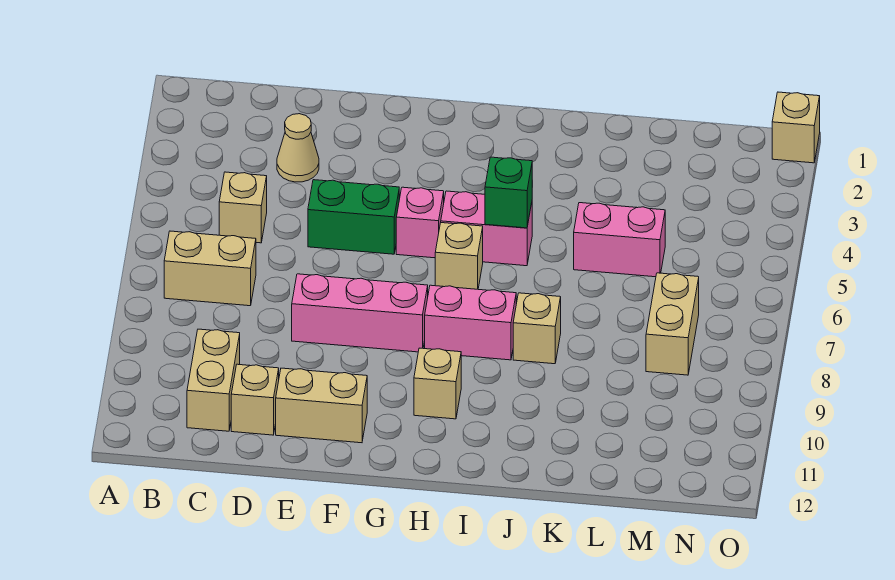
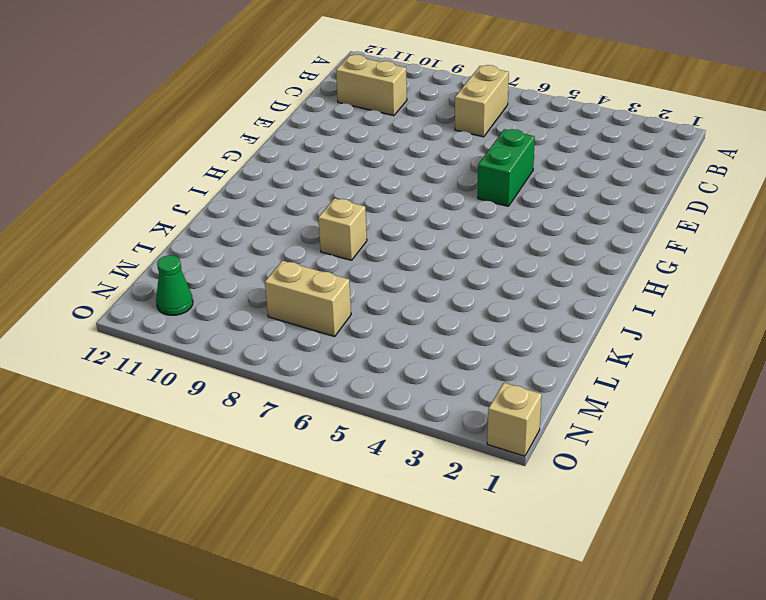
green 1x1 cone [156,255,193,315] -> none
none -> tan 1x1 brick [219,172,267,243]
none -> tan 1x1 cone [277,114,319,182]
none -> tan 1x1 brick [231,364,279,435]

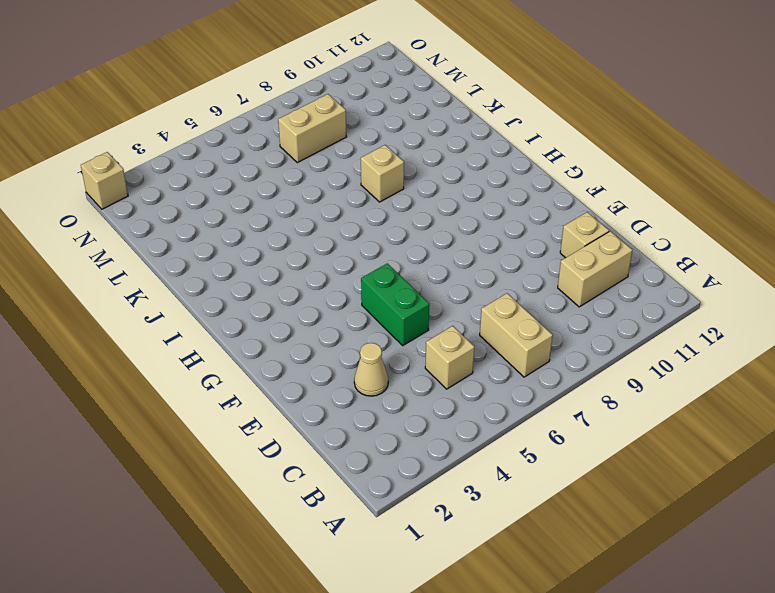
none -> pink 1x3 brick [292,274,428,352]
none -> tan 1x2 brick [276,368,367,443]
none -> pink 1x1 brick [396,187,444,258]

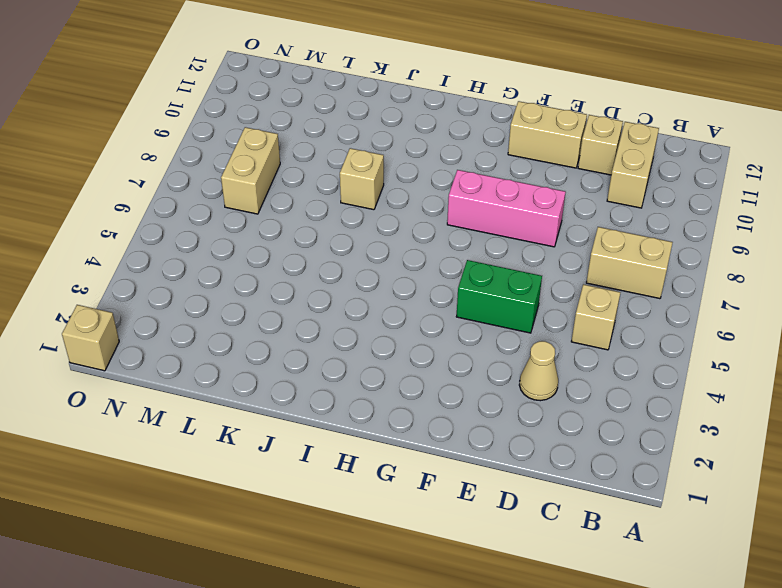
none -> pink 1x1 brick [396,187,444,258]
none -> pink 1x2 brick [441,191,532,266]
none -> tan 1x1 brick [435,223,483,289]

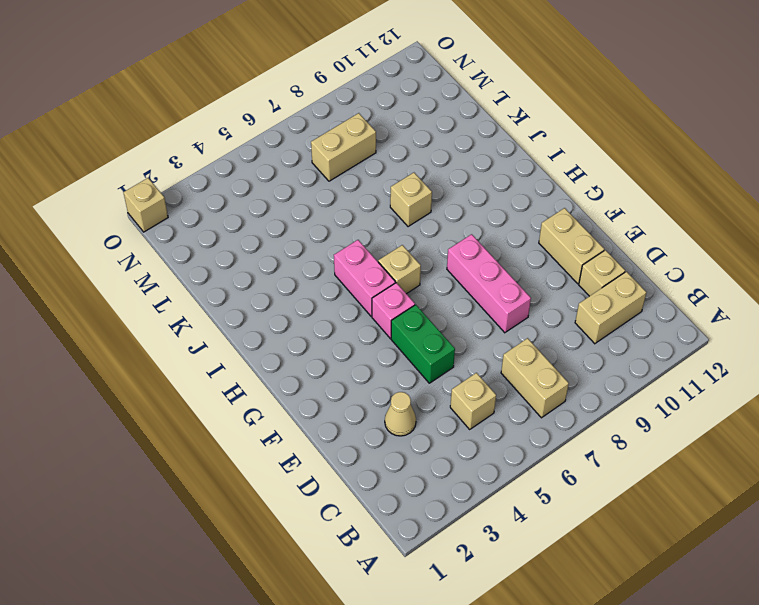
none -> pink 1x2 brick [425,285,516,360]
none -> tan 1x1 brick [414,348,461,419]
none -> pink 1x2 brick [574,203,665,277]

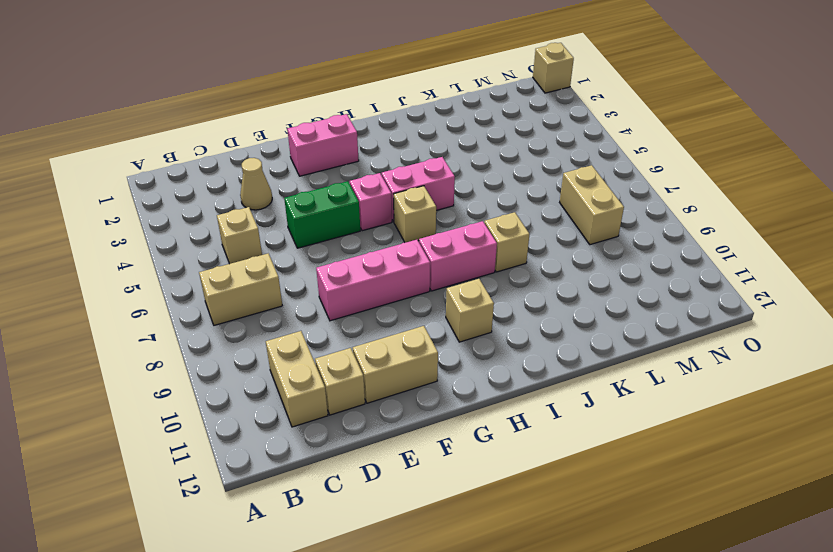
pink 1x2 brick [287,114,359,176] -> pink 1x2 brick moved to [574,203,665,277]
none -> green 1x1 brick [485,157,532,228]

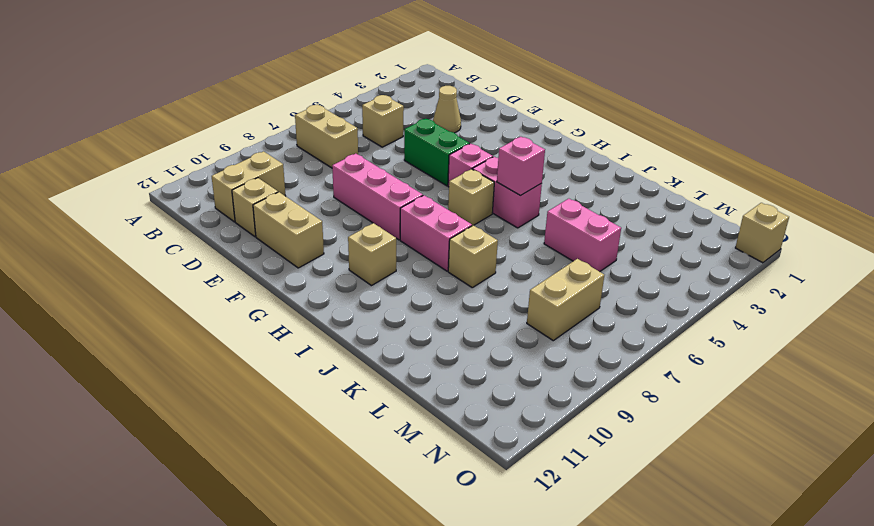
pink 1x1 brick [497,137,545,195] -> green 1x1 brick [485,157,532,228]

